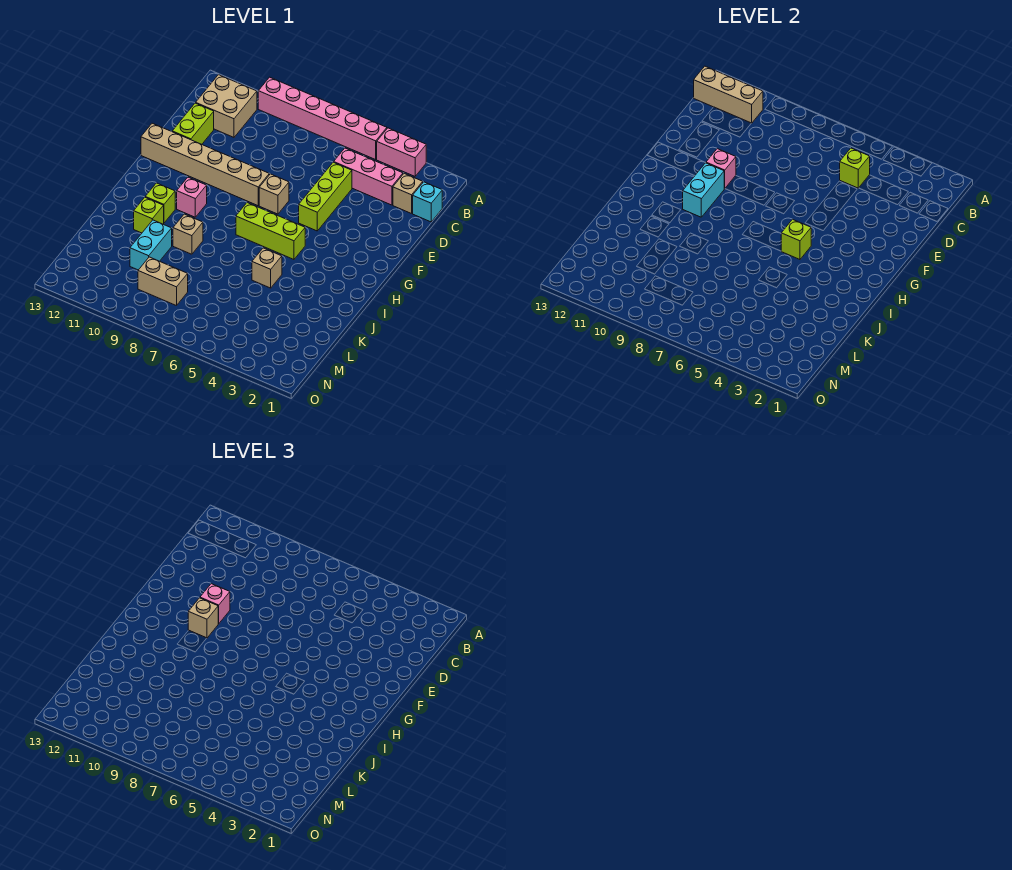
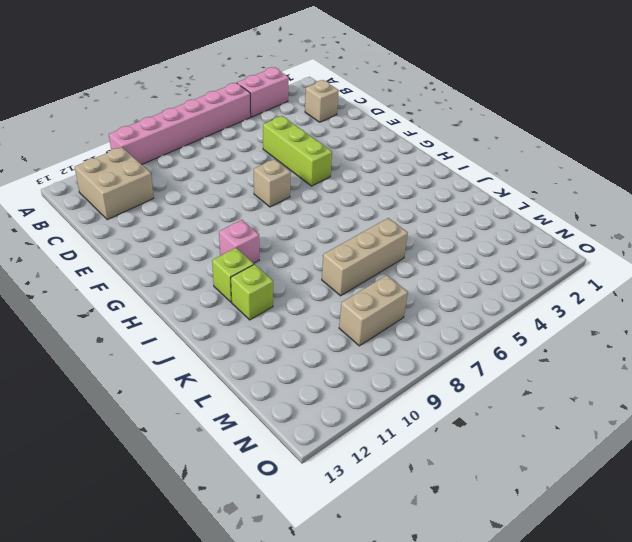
tan 1x3 brick [322,218,408,296] -> tan 1x3 brick moved to [694,66,763,123]
none -> cyan 1x1 brick [413,182,442,222]
none -> pink 1x3 brick [334,148,403,205]
none -> lime 1x2 brick [172,103,214,144]

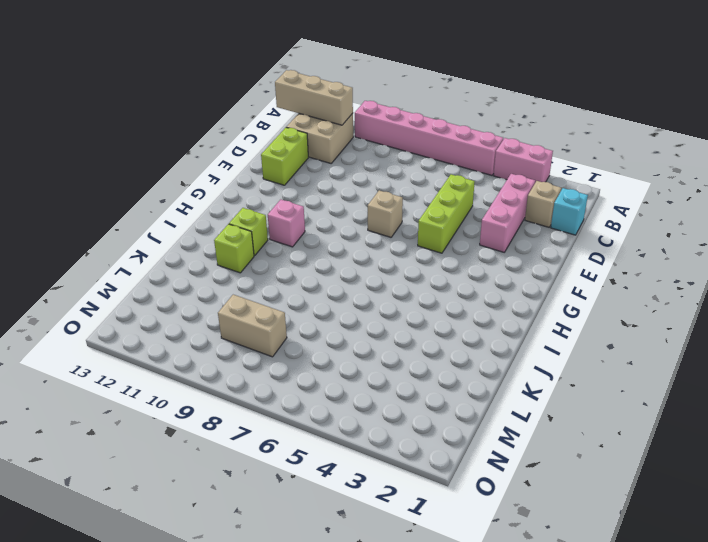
pink 1x3 brick [480,174,535,252] -> pink 1x3 brick turned to [334,148,403,205]
none -> tan 1x6 brick [141,123,269,206]
none -> lime 1x3 brick [236,203,305,259]
none -> tan 1x1 brick [252,248,282,288]

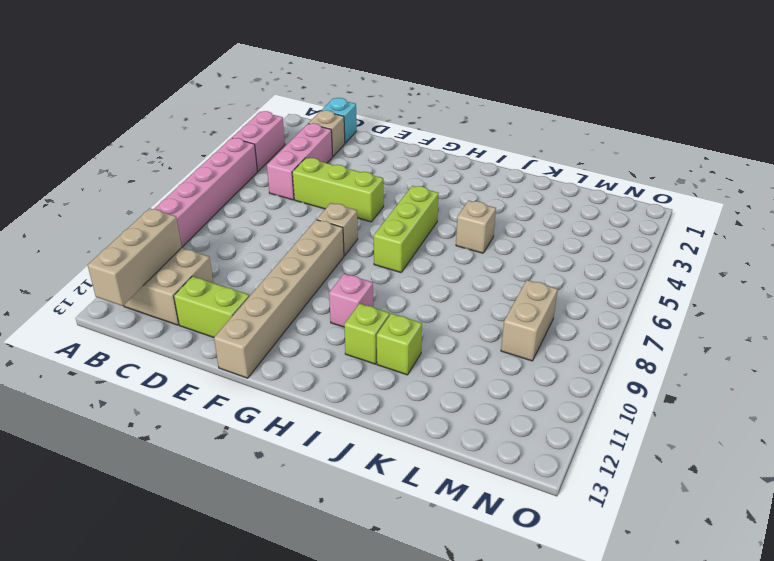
none -> tan 1x1 brick [173,214,203,254]
none -> cyan 1x2 brick [130,220,172,270]
none -> lime 1x1 brick [840,148,870,188]

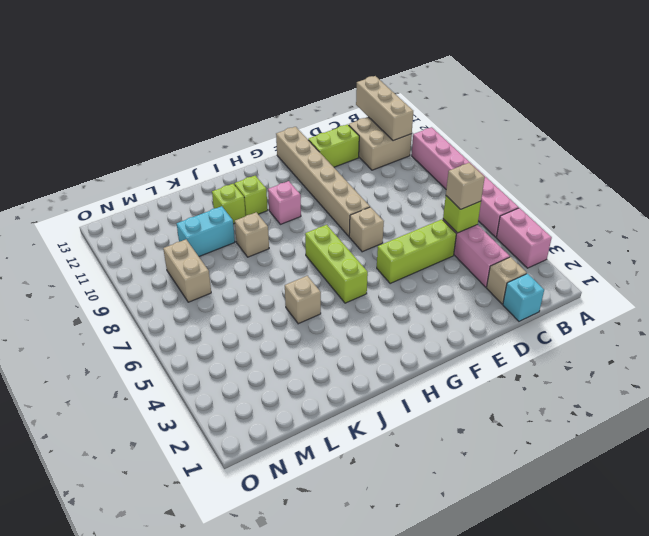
tan 1x1 brick [446,163,485,209] -> tan 1x1 brick moved to [188,598,218,638]
none -> pink 1x1 brick [706,149,736,189]
none -> cyan 1x2 brick [683,163,724,217]
none -> lime 1x1 brick [781,219,811,259]

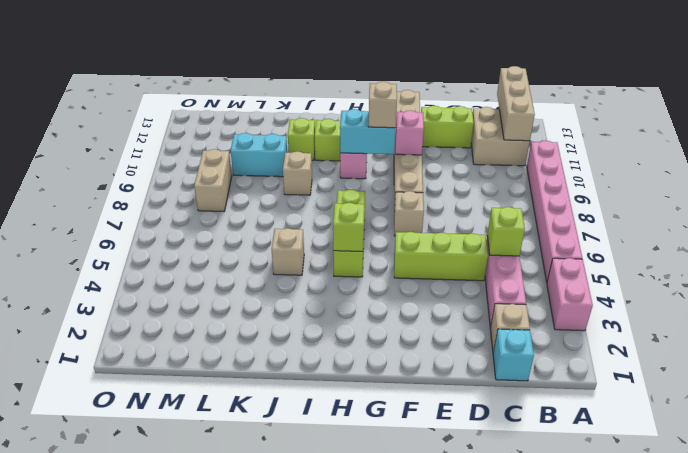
none -> pink 1x1 brick [200,584,230,624]

